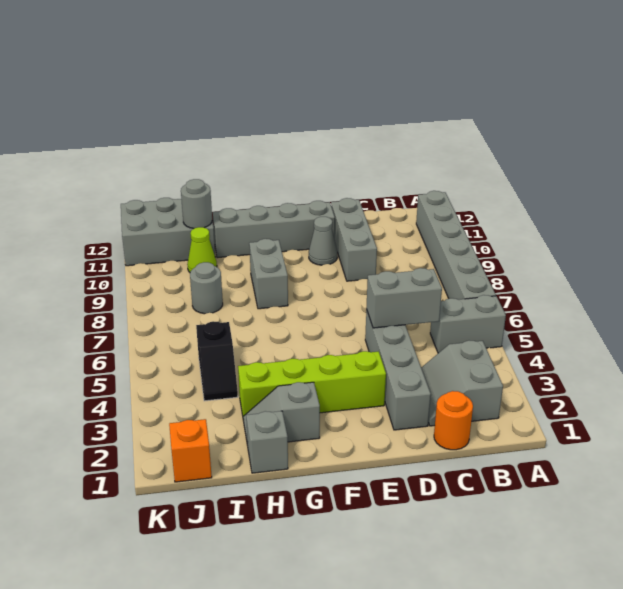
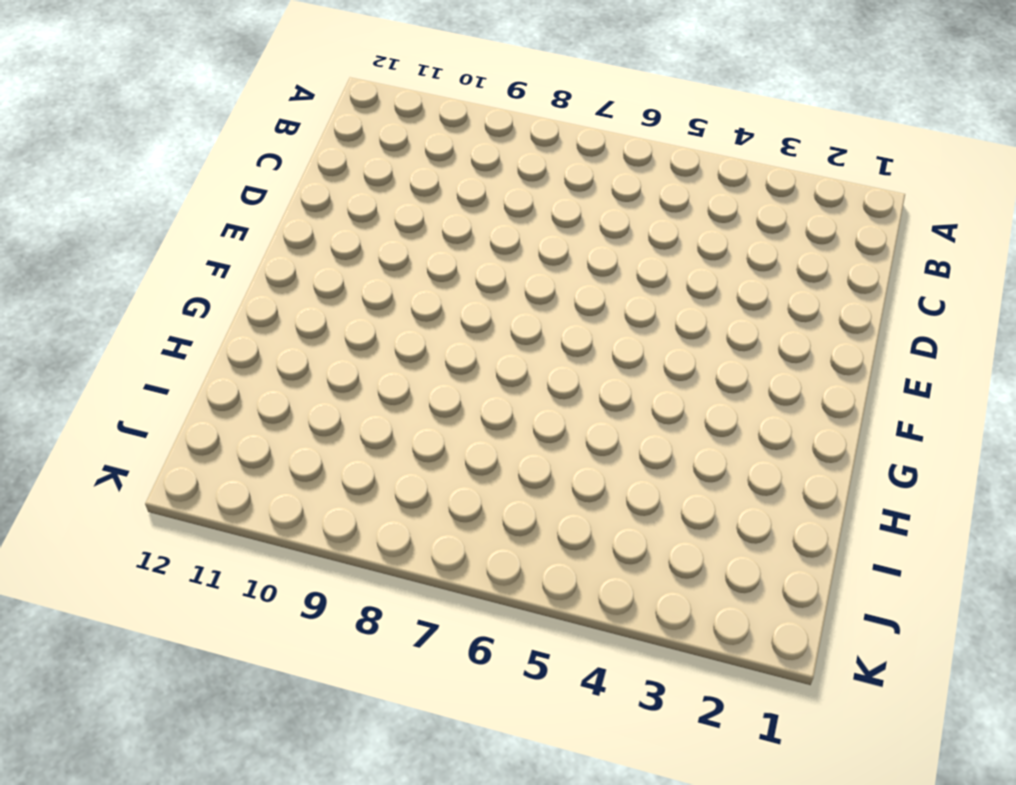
none -> grey 1x2 brick [430,295,506,353]
none -> grey 1x6 brick [416,191,496,300]
none -> grey 2x2 slope [421,341,503,426]

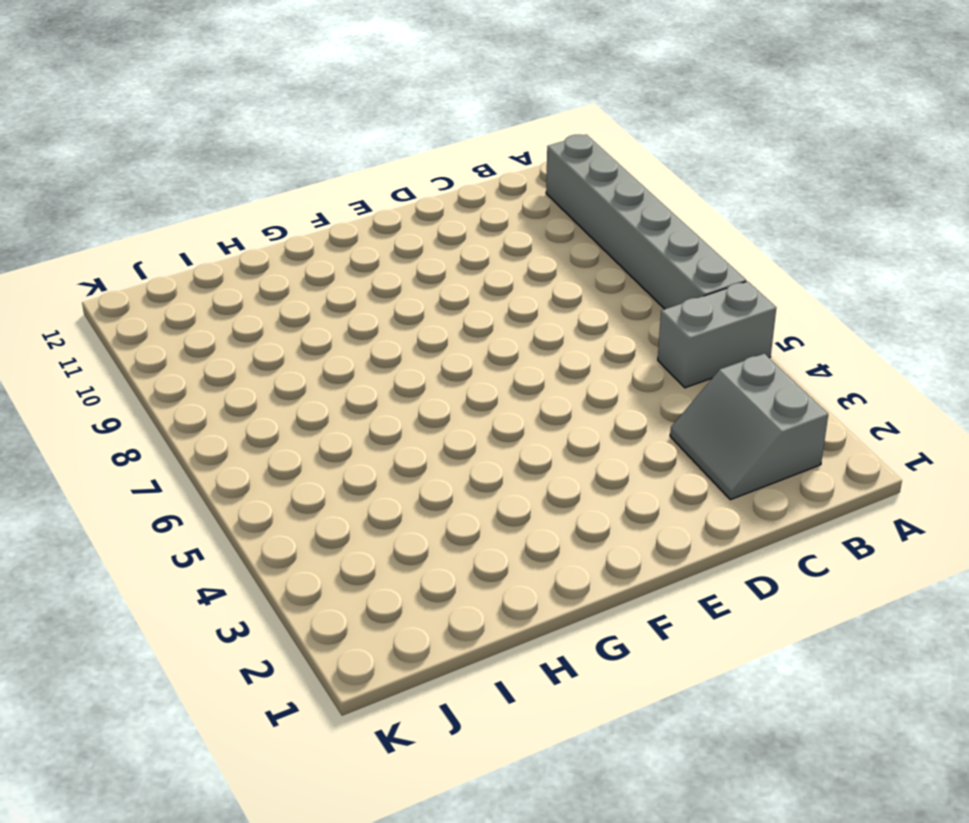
none -> orange 1x1 round brick [434,391,473,450]
none -> grey 1x4 brick [365,309,431,430]
none -> grey 1x3 brick [331,198,377,281]

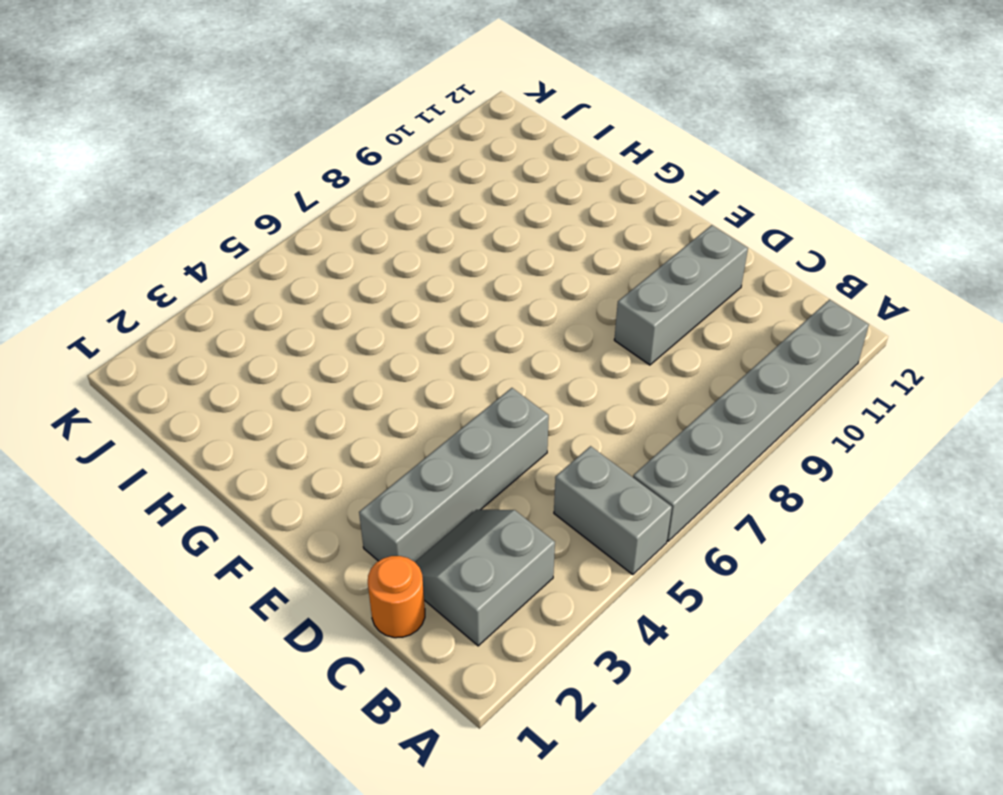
none -> lime 1x4 brick [238,351,386,421]
none -> grey 1x1 cone [309,217,337,265]
none -> grey 1x4 brick [213,201,335,258]

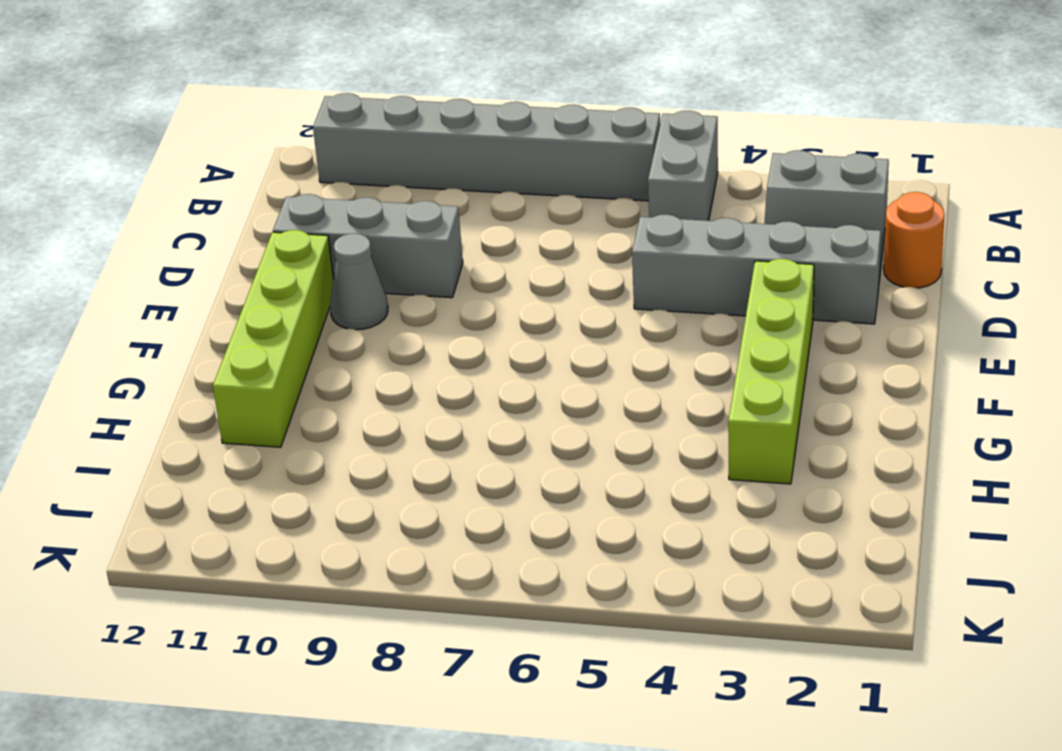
lime 1x4 brick [213,230,333,447] -> grey 1x4 brick [213,201,335,258]
none -> grey 1x2 slope [243,382,320,446]
none -> grey 1x2 brick [249,239,288,309]
none -> grey 1x1 brick [246,411,288,473]

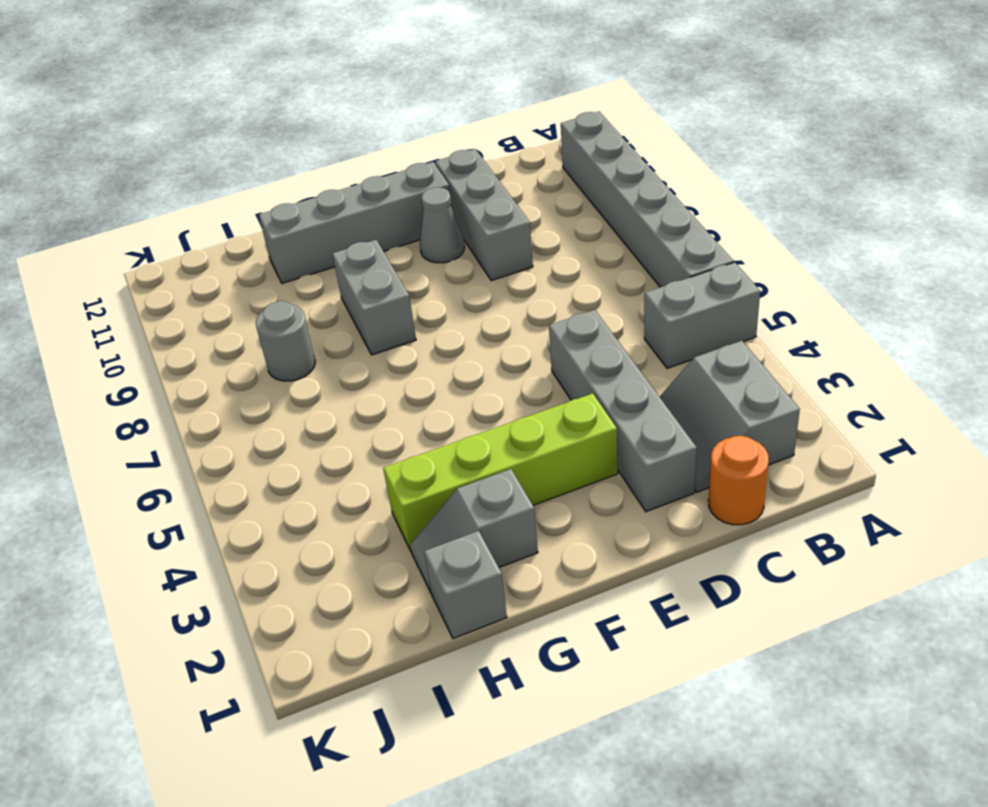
none -> black 1x2 slope [196,321,238,401]
none -> lime 1x1 cone [187,227,217,272]
none -> grey 2x3 brick [121,198,215,266]

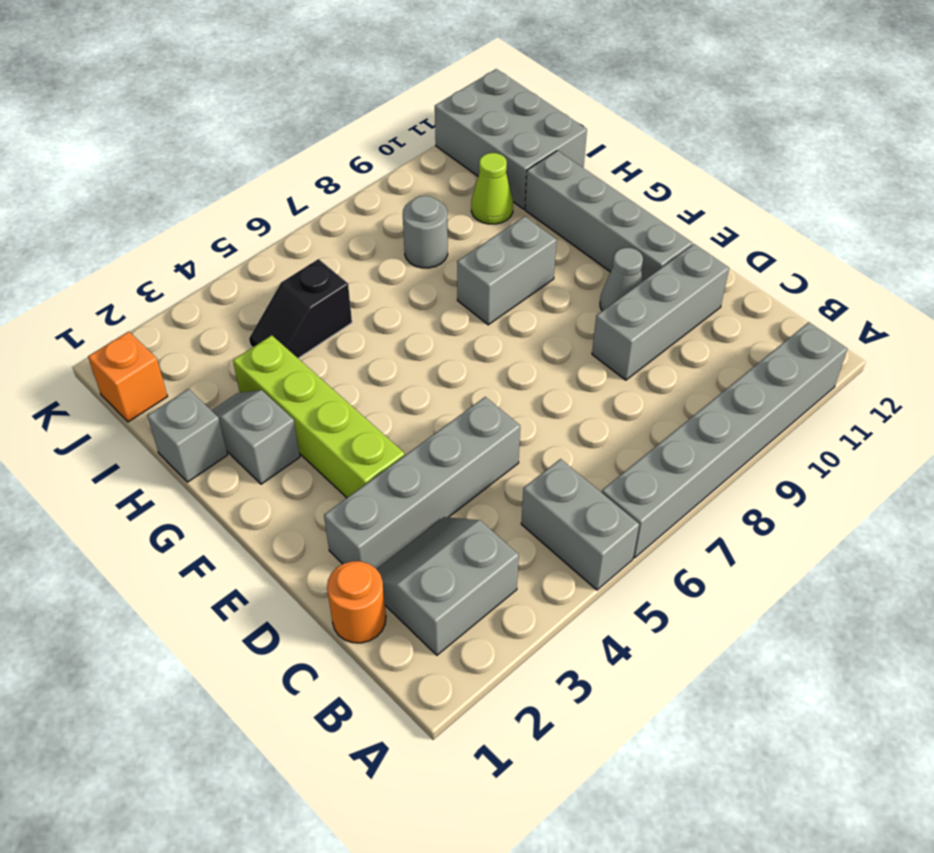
none -> grey 1x2 brick [366,268,442,328]
none -> grey 1x1 round brick [181,179,212,228]

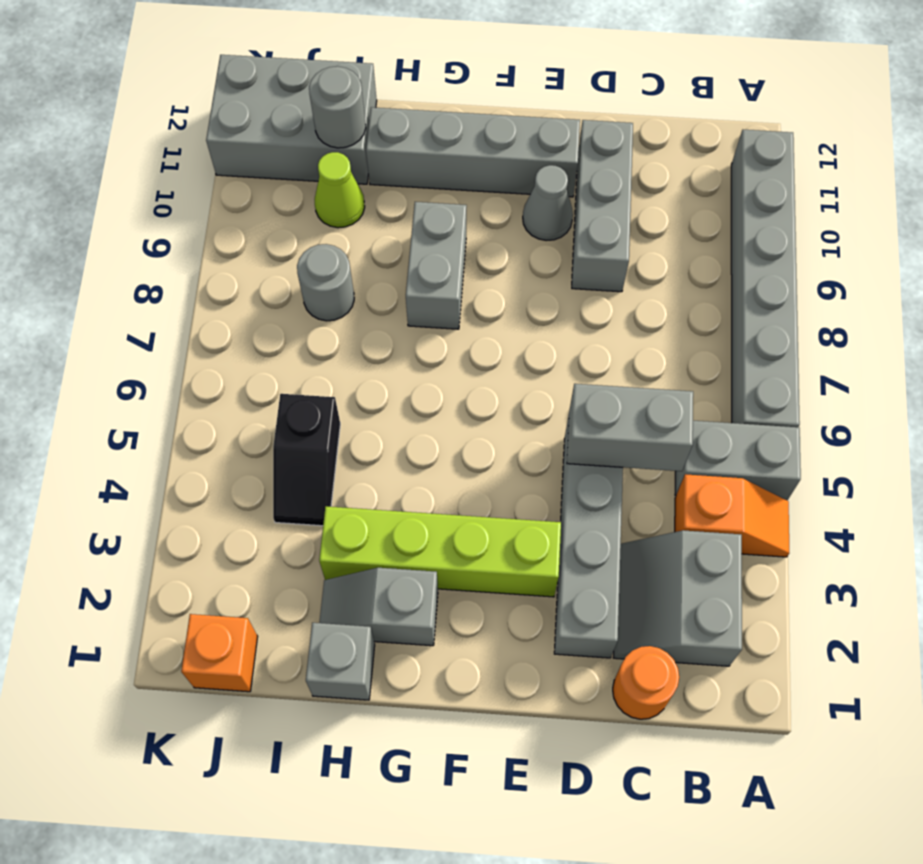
orange 1x2 slope [675,474,789,557] -> none

